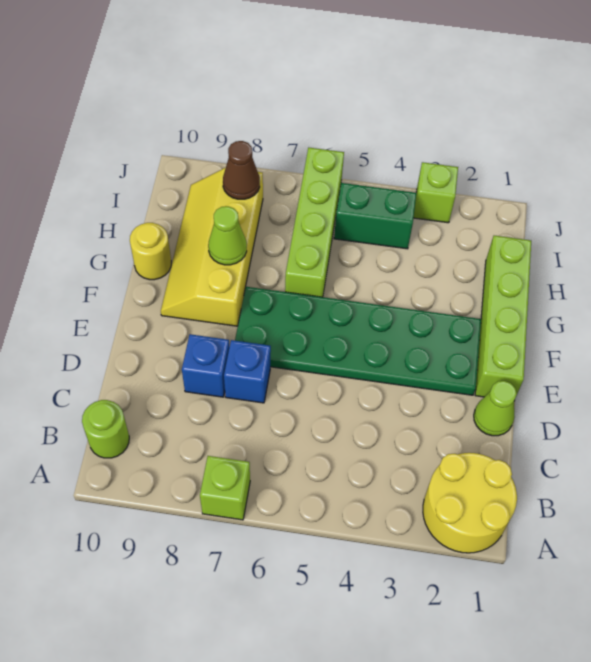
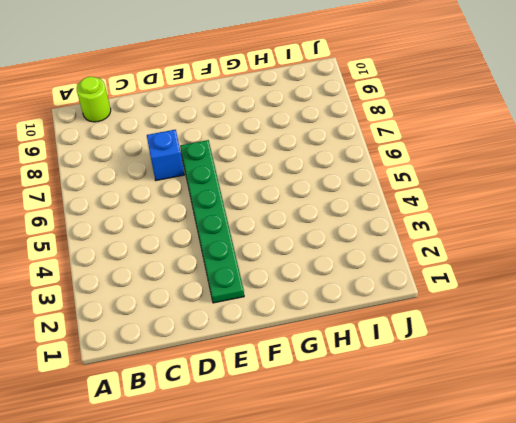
green 1x6 plate [180,140,244,303] -> green 2x6 plate [235,287,481,395]
none -> yellow 2x2 round brick [423,453,517,553]
none -> lime 1x1 brick [200,456,250,520]
none -> lime 1x1 cone [474,381,517,436]

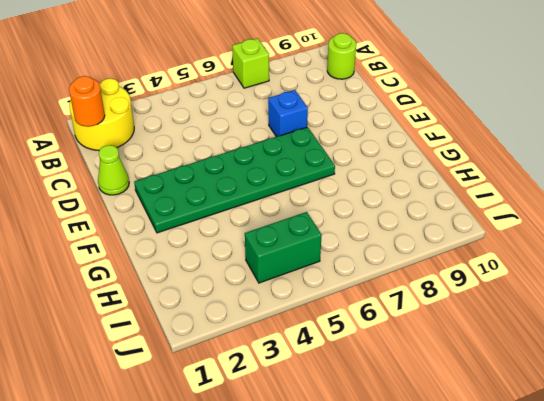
orange 1x1 round brick [69,76,105,127] -> none
none -> blue 1x1 brick [182,334,229,397]
none -> lime 1x4 brick [475,236,531,397]
none -> yellow 2x4 slope [161,168,263,326]

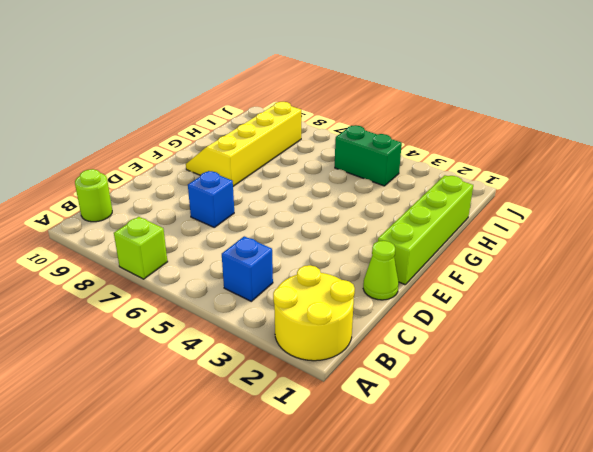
blue 1x1 brick [222,236,273,301] -> blue 1x1 brick moved to [182,334,229,397]
none -> green 2x6 plate [235,287,481,395]
none -> lime 1x4 brick [285,148,344,297]
none -> yellow 1x1 round brick [130,223,171,280]

